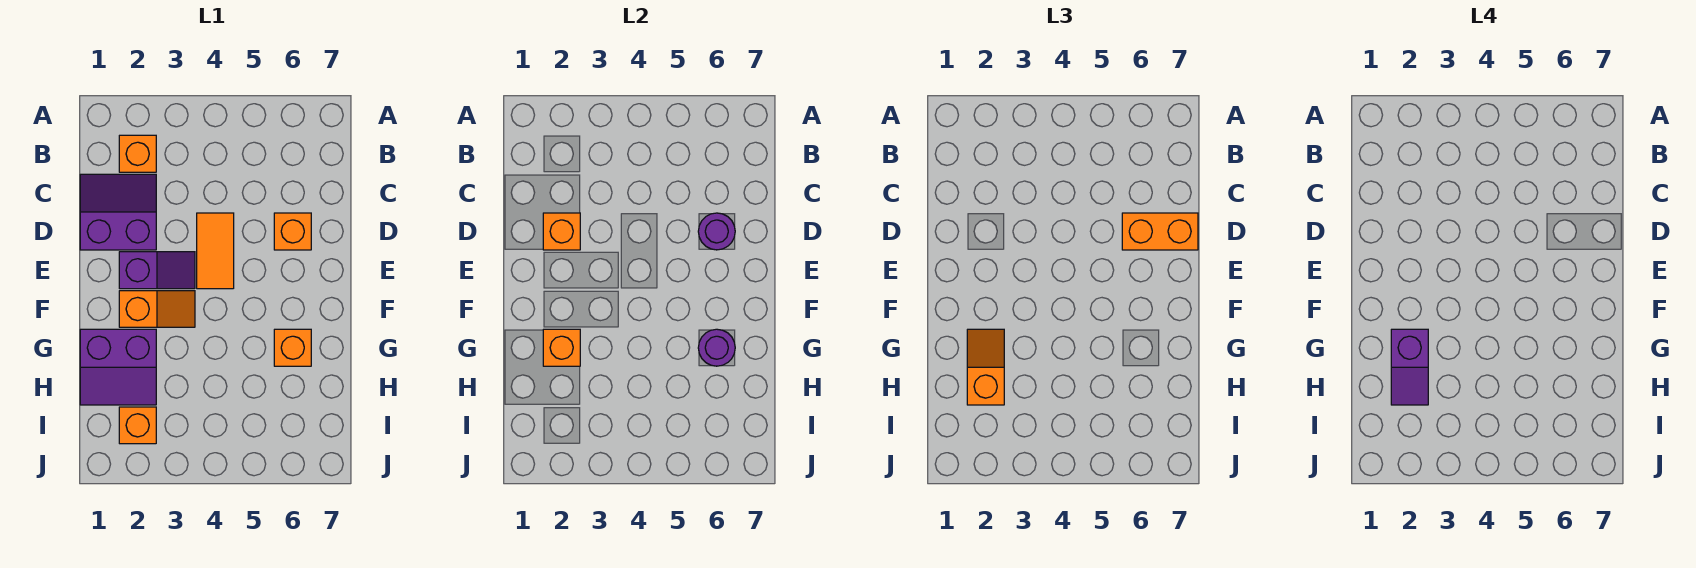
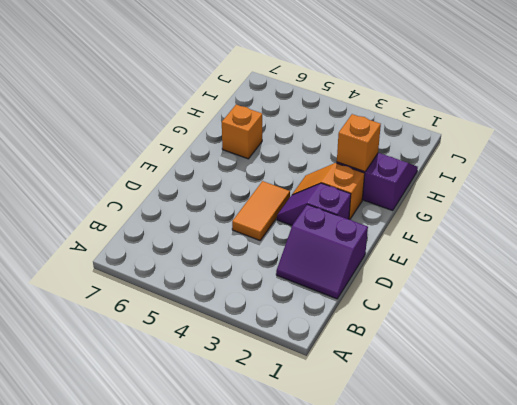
none -> orange 1x1 brick [119,135,156,172]
none -> orange 1x1 brick [274,213,311,250]
none -> orange 1x1 brick [119,407,156,444]

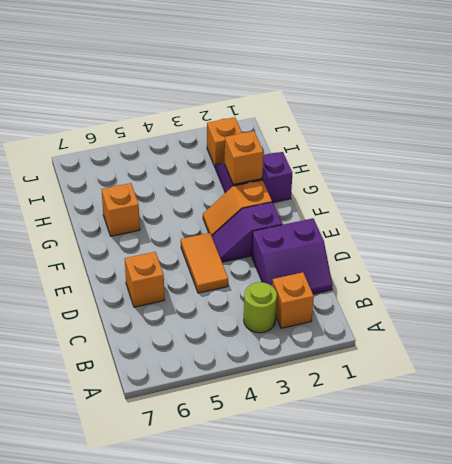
lime 1x1 round brick [244,282,277,333] -> none
none -> orange 1x1 brick [543,213,580,250]
none -> purple 1x1 round brick [698,213,735,250]
none -> purple 1x1 round brick [698,329,735,366]

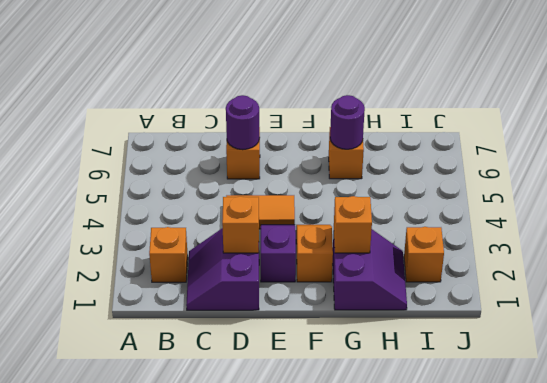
none -> orange 1x2 brick [1122,213,1198,250]
none -> orange 1x2 slope [967,329,1004,405]
none -> purple 1x2 slope [1391,329,1428,405]

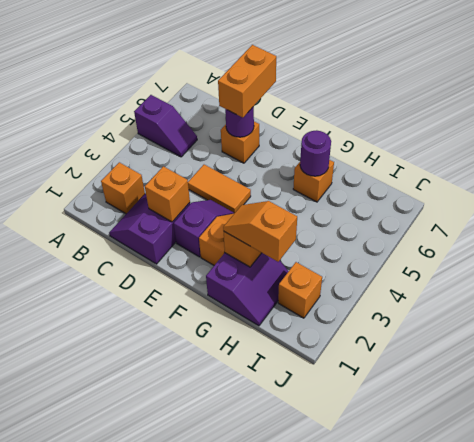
purple 1x2 slope [134,95,197,157] -> purple 1x2 slope moved to [1391,329,1428,405]

